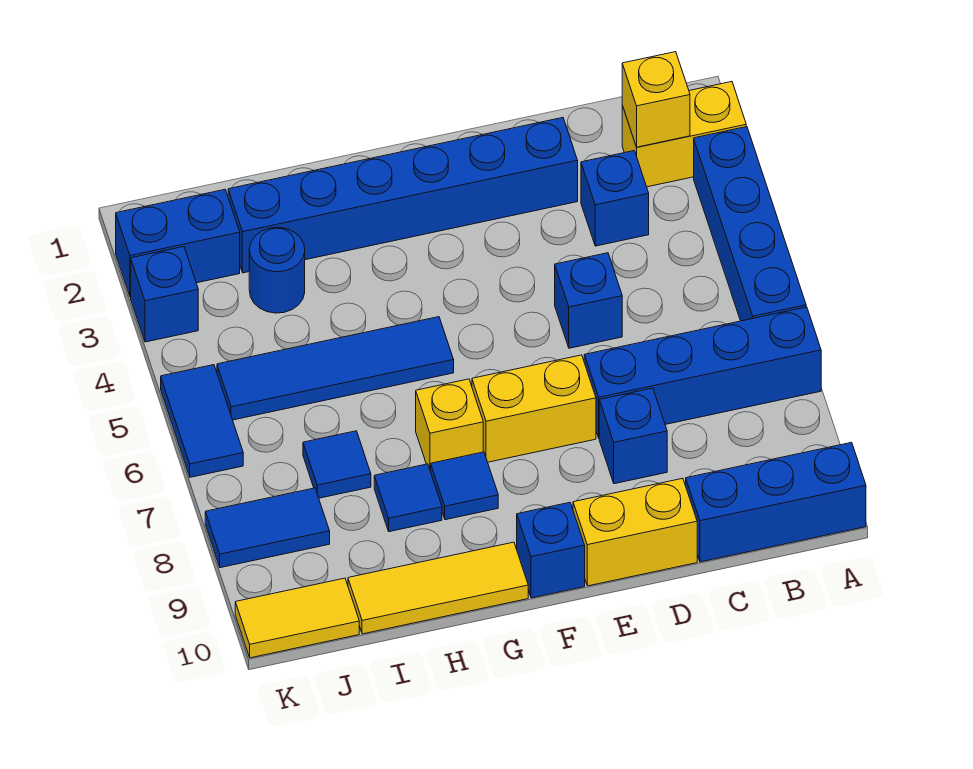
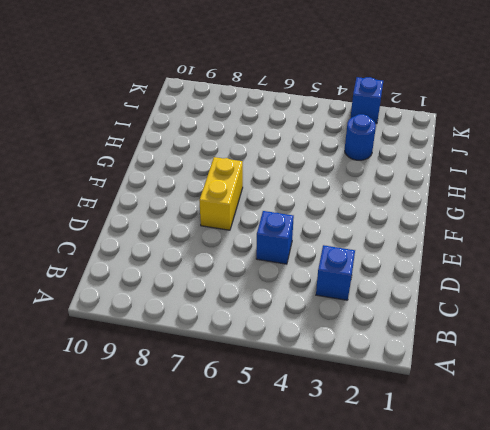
none -> yellow 1x2 brick [622,82,746,187]
none -> blue 1x4 brick [694,127,806,321]
none -> blue 1x4 brick [584,307,821,438]

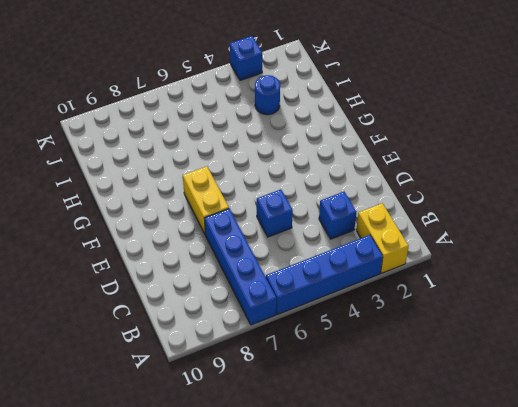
none -> blue 1x3 brick [686,442,866,562]
none -> blue 1x6 brick [228,118,578,273]
none -> blue 1x1 brick [599,388,667,484]

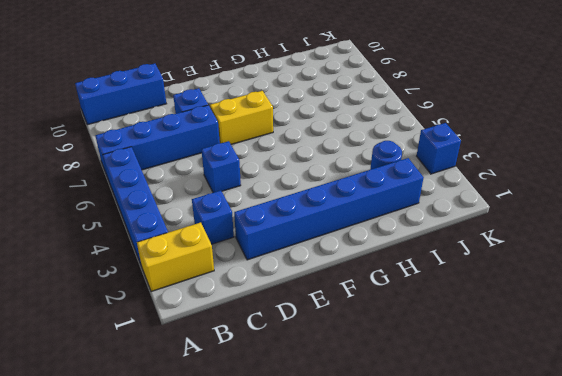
none -> yellow 1x2 brick [573,478,697,586]
none -> blue 1x1 brick [517,503,585,598]
none -> blue 1x4 tile [217,317,454,420]

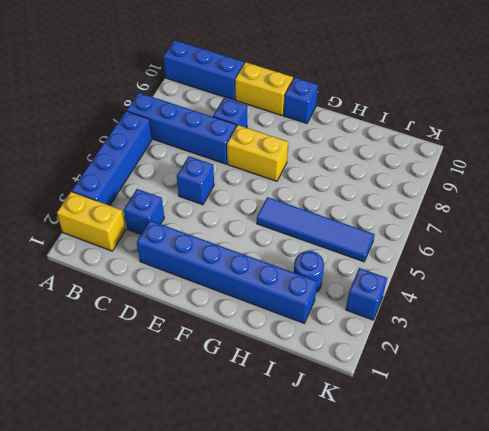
none -> yellow 1x1 brick [416,379,483,471]
none -> blue 1x1 tile [431,452,498,520]
none -> yellow 1x3 tile [348,542,528,634]

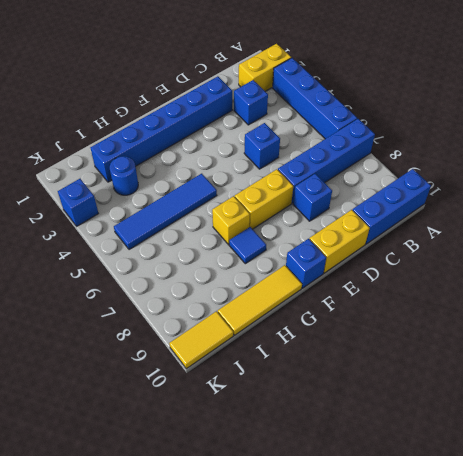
none -> blue 1x1 tile [374,464,442,532]
none -> blue 1x1 tile [303,431,371,498]
none -> blue 1x2 brick [116,190,240,297]

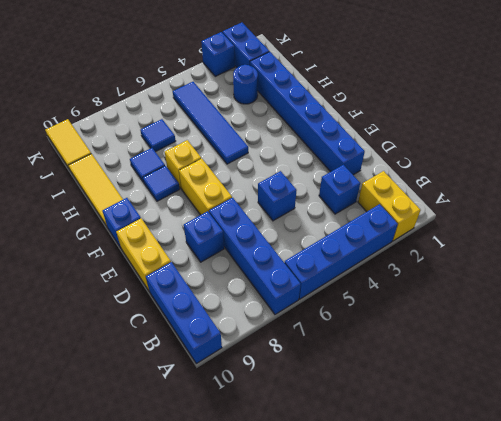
none -> blue 1x2 tile [205,488,330,568]
none -> blue 1x2 tile [161,365,243,477]
none -> yellow 1x1 brick [622,52,690,147]

